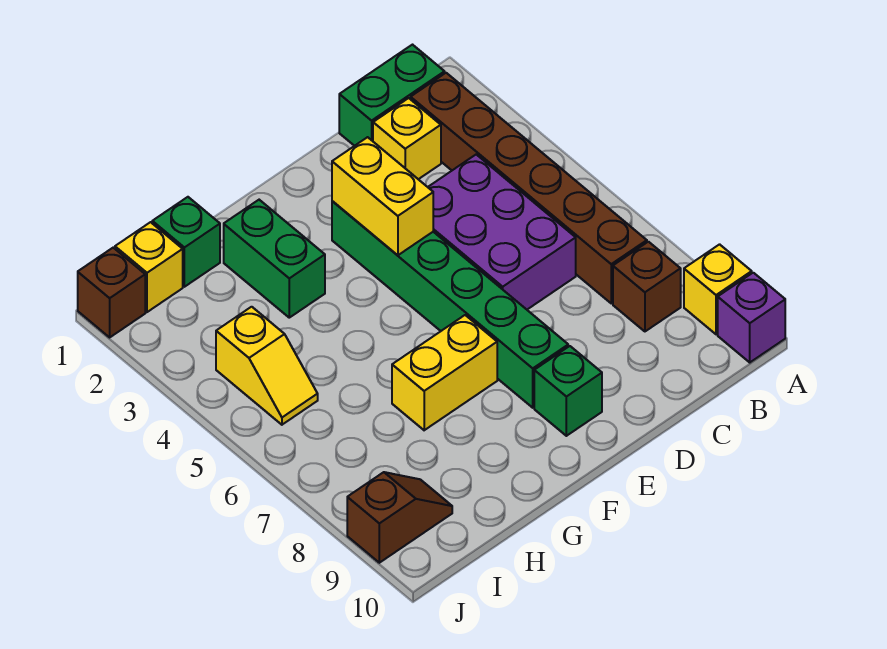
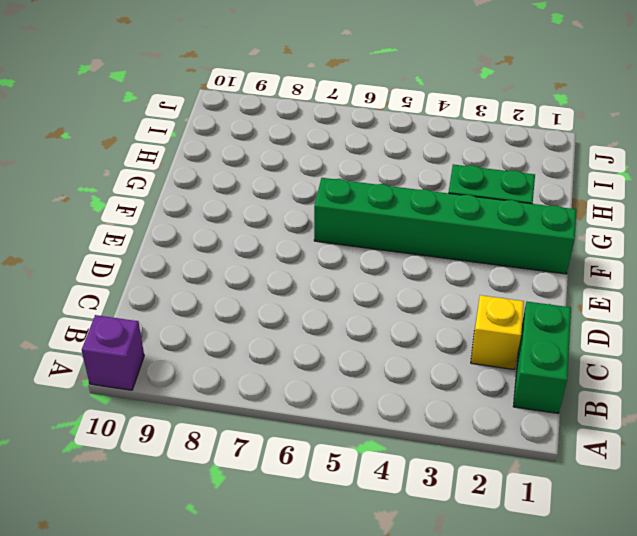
green 1x6 brick [314,178,576,274] -> green 1x6 brick moved to [332,201,568,408]
none -> yellow 1x1 brick [684,244,752,334]
none -> brown 1x6 brick [411,73,647,303]
none -> brown 1x1 brick [613,242,681,331]

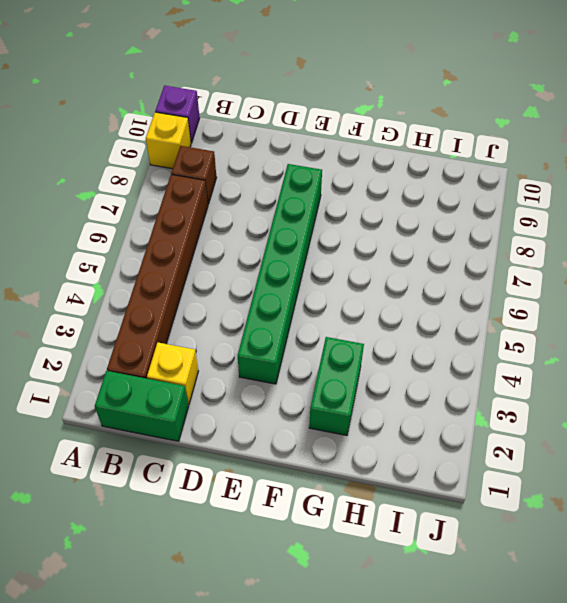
none -> purple 2x3 brick [428,155,576,309]
none -> green 1x1 brick [534,346,602,436]
none -> yellow 1x2 brick [392,315,497,430]

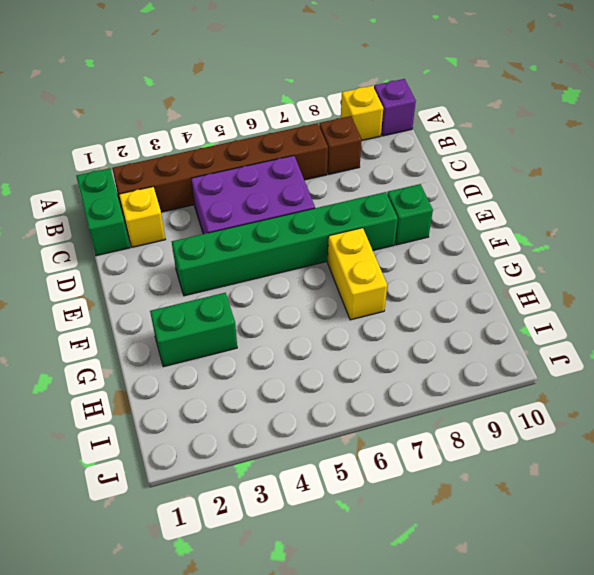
none -> green 1x1 brick [152,197,220,287]
none -> yellow 1x1 brick [115,222,183,312]
none -> yellow 1x2 slope [216,307,318,425]

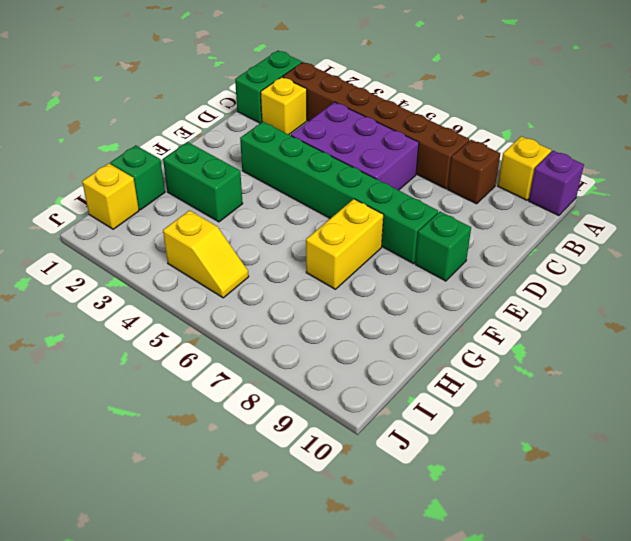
none -> brown 1x2 slope [347,472,452,563]
none -> brown 1x1 brick [78,248,145,337]
none -> yellow 1x2 brick [332,137,433,255]

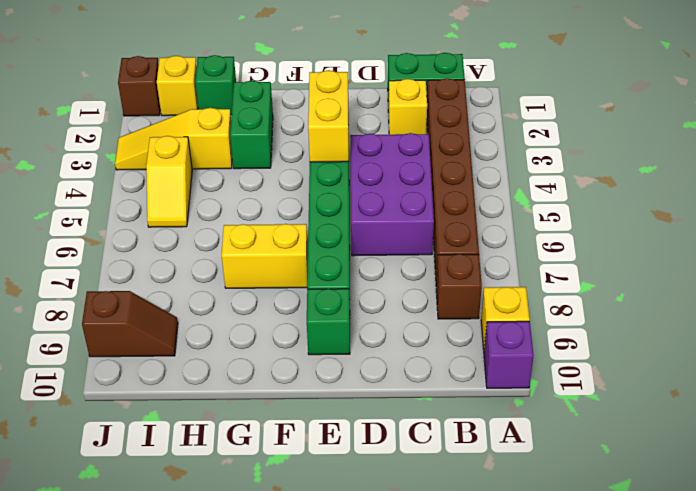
yellow 1x3 slope [115,108,232,170] -> none

